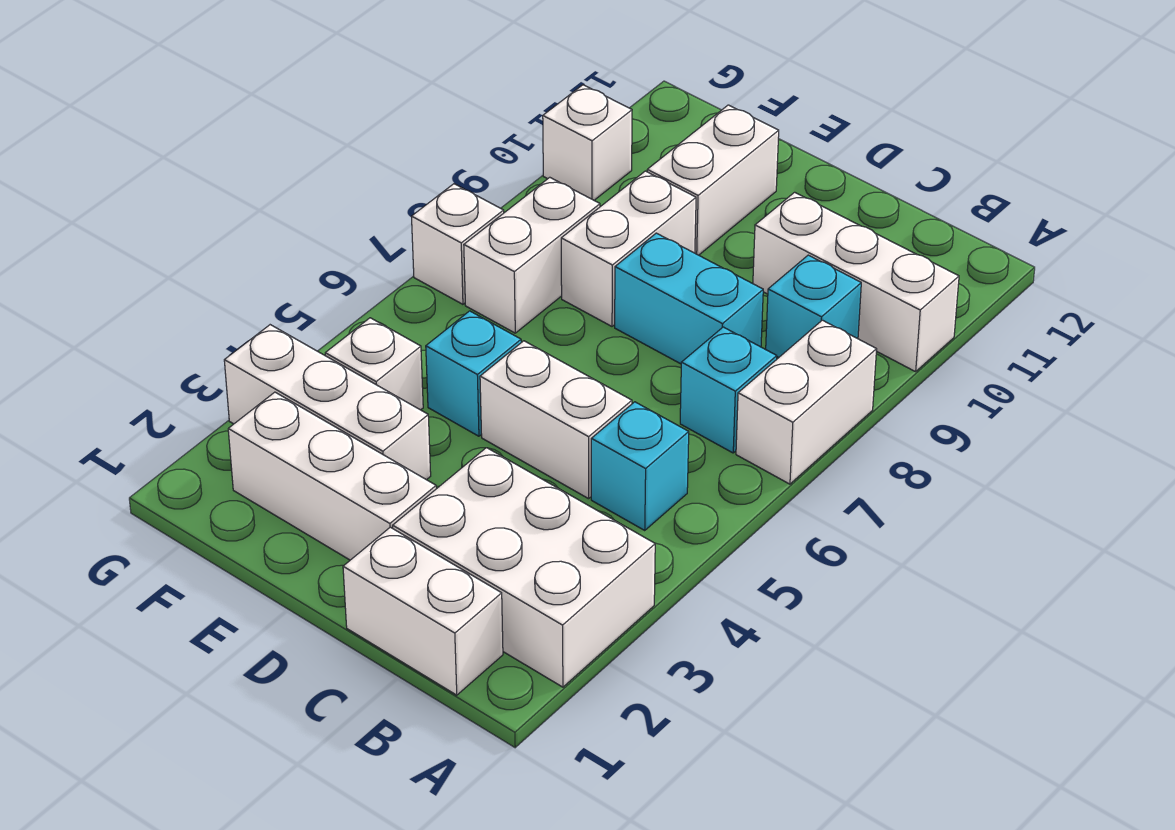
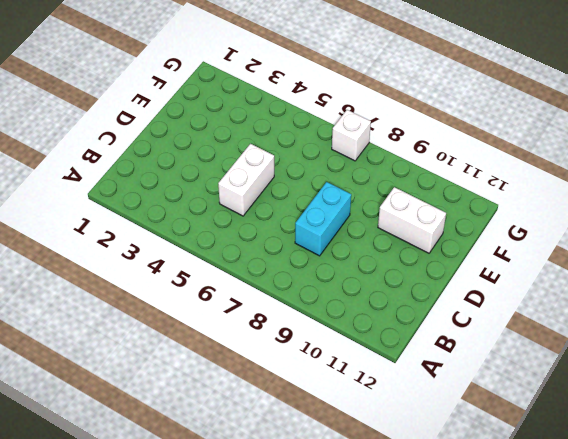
none -> white 2x3 brick [393,448,655,687]
none -> white 1x2 brick [736,320,877,484]
none -> white 1x3 brick [753,192,959,372]

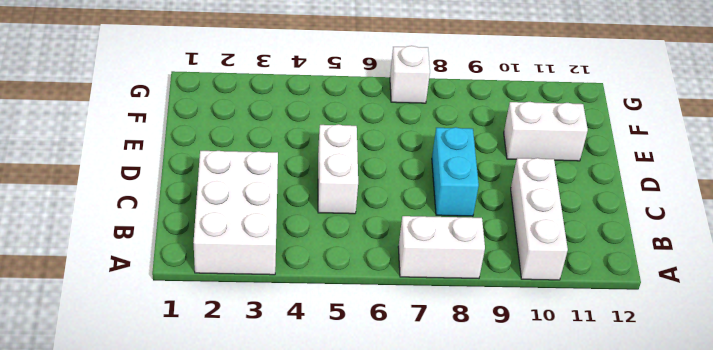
none -> white 1x2 brick [343,527,503,695]
none -> cyan 1x1 brick [591,402,689,530]
none -> cyan 1x1 brick [680,327,777,453]

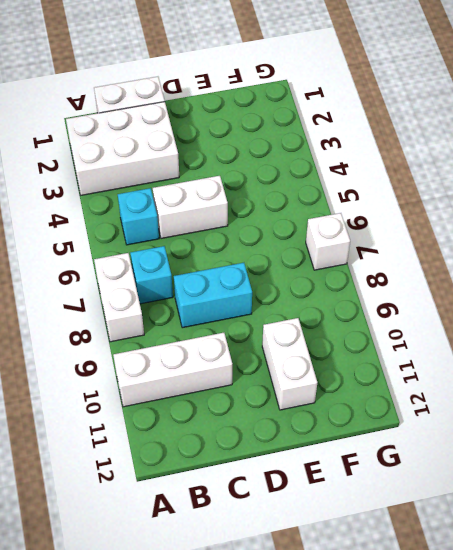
none -> cyan 1x1 brick [766,255,861,357]
none -> white 1x3 brick [228,392,436,560]
none -> white 1x3 brick [224,325,431,480]

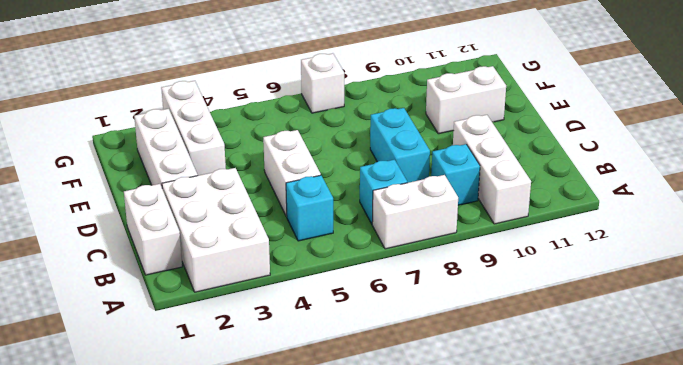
none -> cyan 1x1 brick [426,311,521,436]
none -> white 1x2 brick [561,171,696,326]
none -> white 1x1 brick [325,318,423,410]

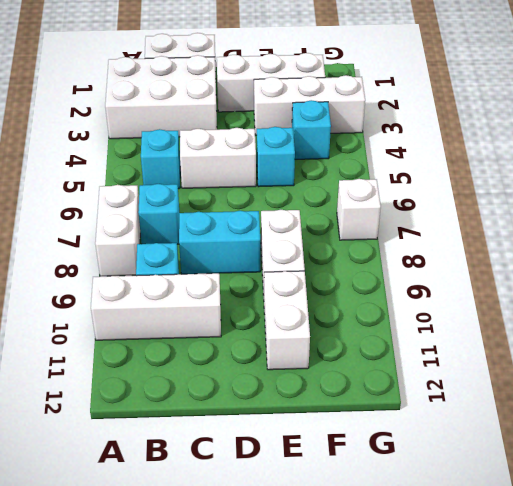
cyan 1x1 brick [292,100,331,159] -> white 1x1 brick [325,318,423,410]
none -> white 1x2 brick [464,177,600,333]
none -> white 1x1 brick [543,85,632,200]

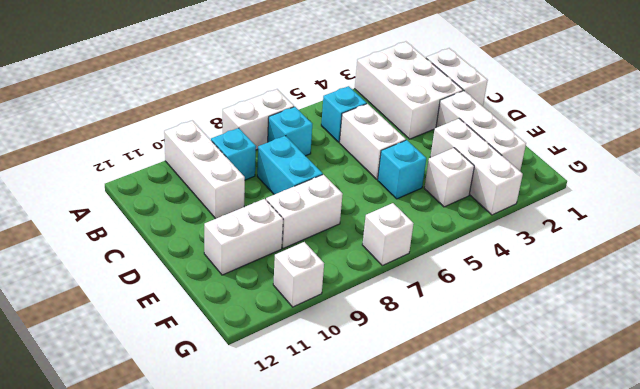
none -> white 1x2 brick [464,177,600,333]

